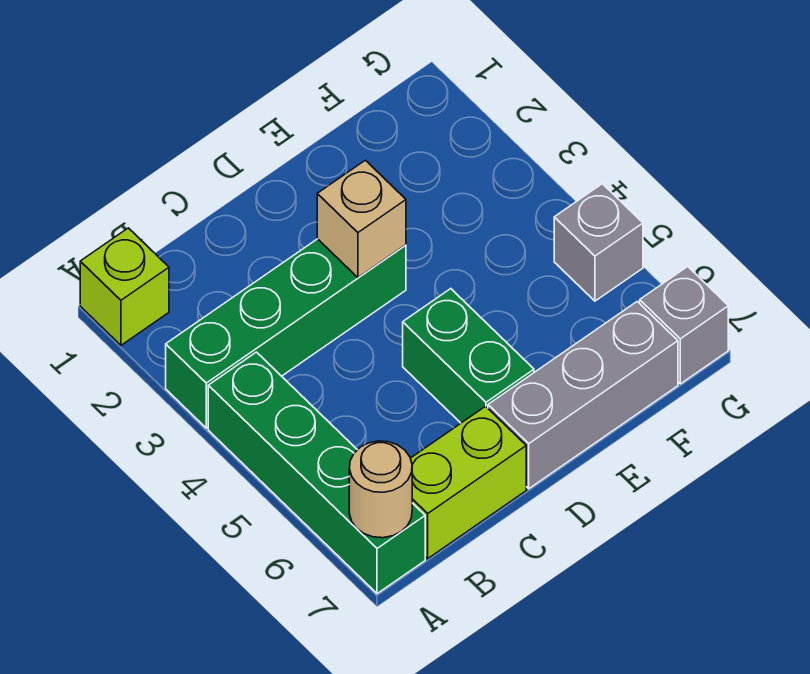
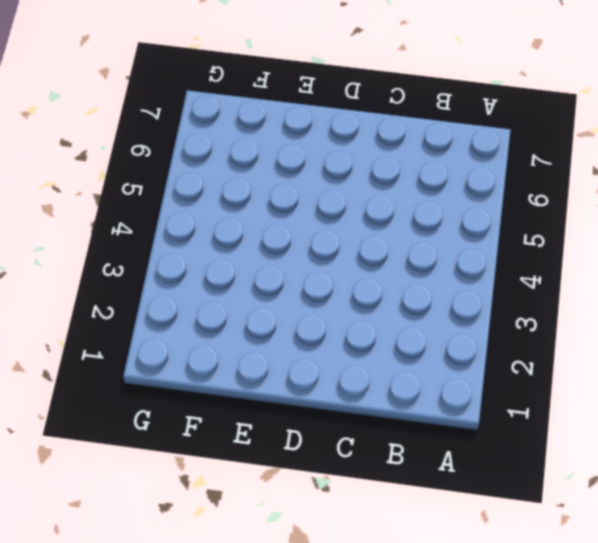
none -> lime 1x1 brick [80,228,169,345]
none -> green 1x4 brick [166,239,406,428]

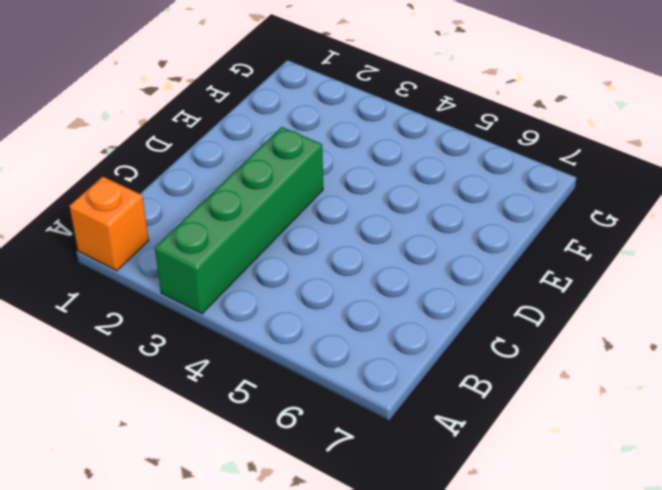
orange 1x1 brick [70,177,149,271] -> lime 1x1 brick [80,228,169,345]
none -> green 1x4 brick [208,352,425,594]
none -> lime 1x2 brick [410,406,526,558]

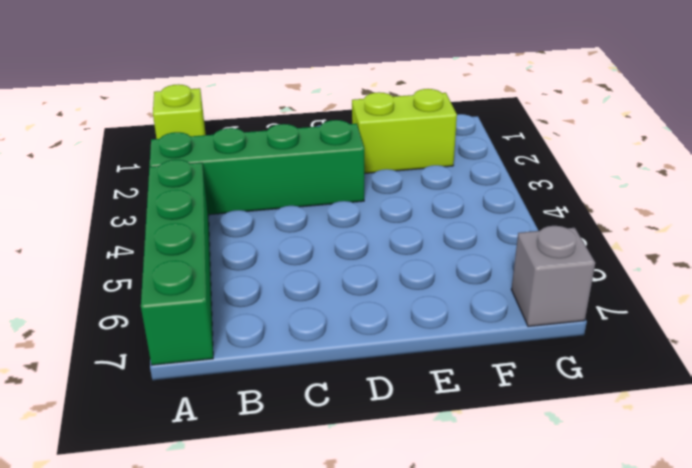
lime 1x2 brick [352,89,457,174] -> lime 1x2 brick moved to [410,406,526,558]
none -> green 1x2 brick [403,289,534,423]
none -> grey 1x3 brick [488,302,678,489]

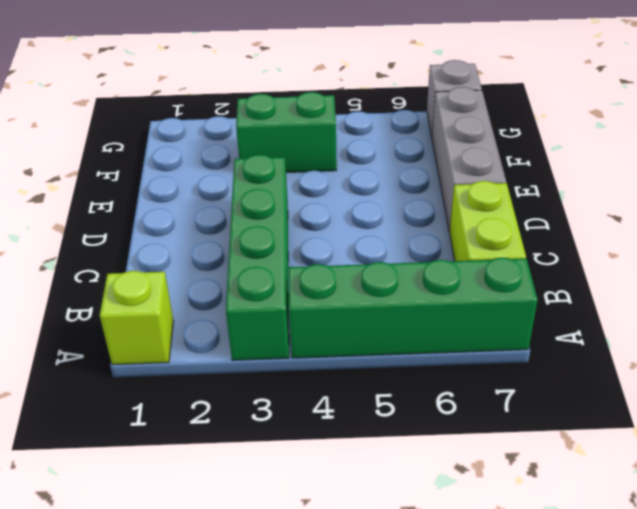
green 1x2 brick [236,92,337,172] -> green 1x2 brick moved to [403,289,534,423]
none -> grey 1x1 brick [554,184,643,301]
none -> tan 1x1 round brick [349,441,412,538]

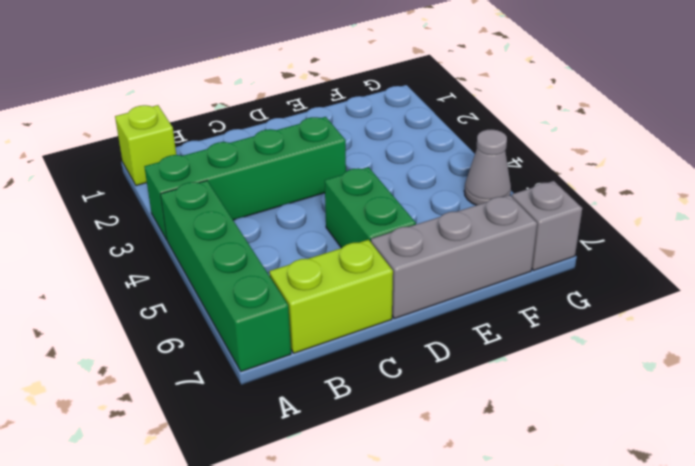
grey 1x1 cone [464,129,511,205] -> grey 1x1 brick [554,184,643,301]
none -> tan 1x1 round brick [349,441,412,538]
none -> tan 1x1 brick [317,160,406,278]

